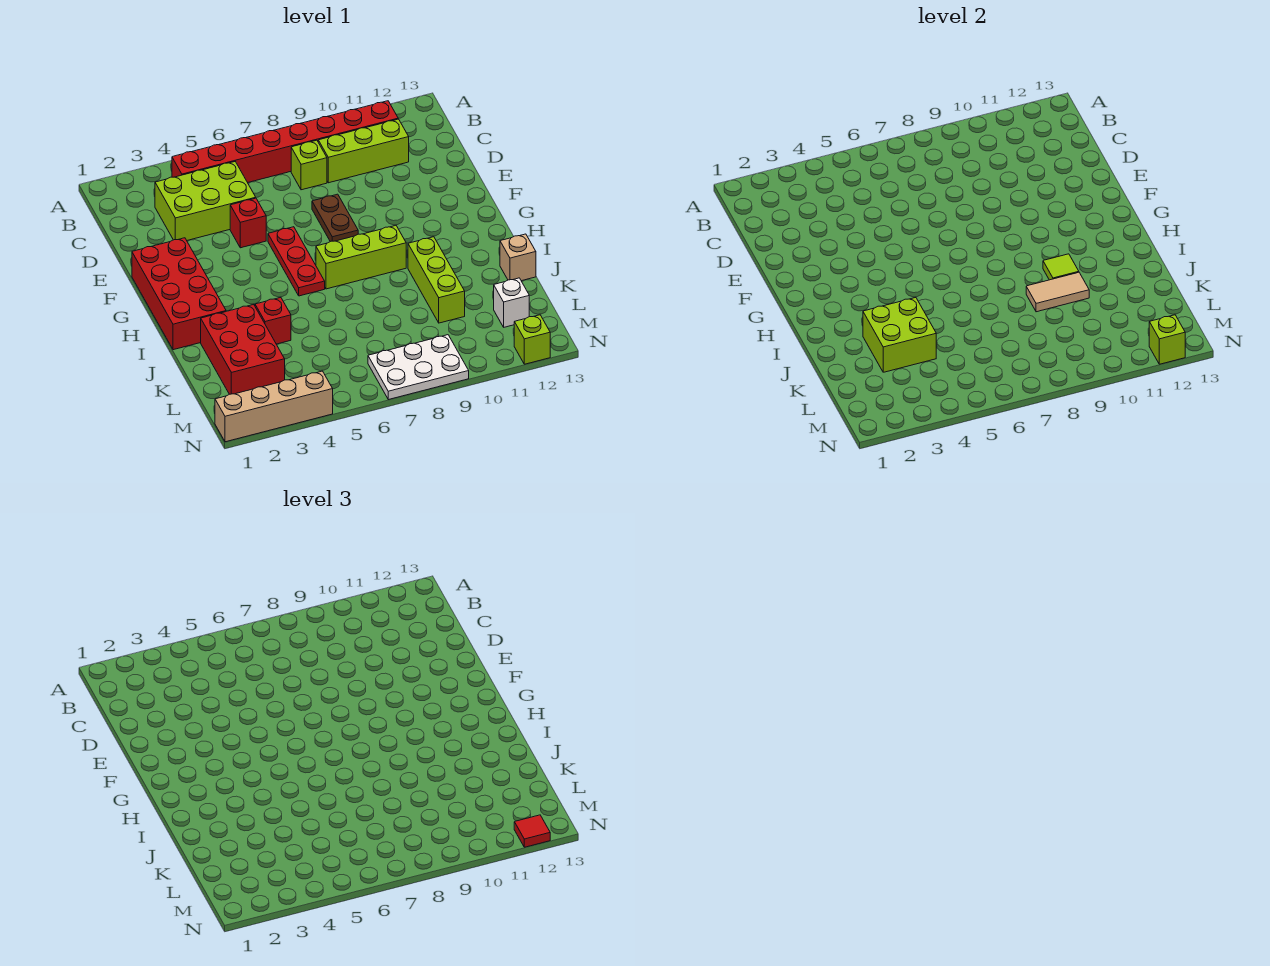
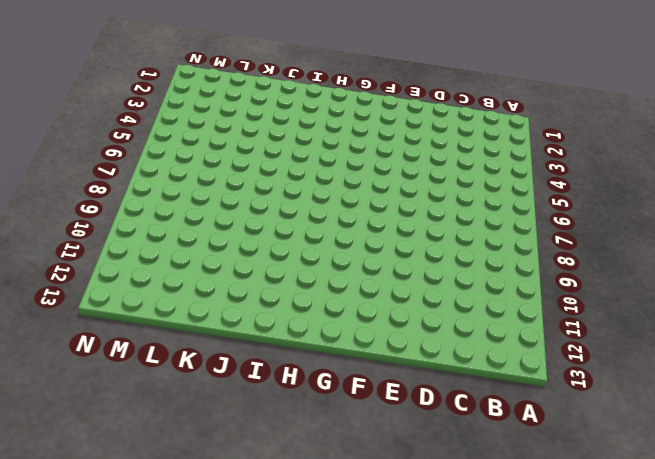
none -> red 1x8 brick [172,101,398,183]
none -> lime 2x3 brick [155,162,256,240]
none -> lime 1x1 brick [291,140,327,190]

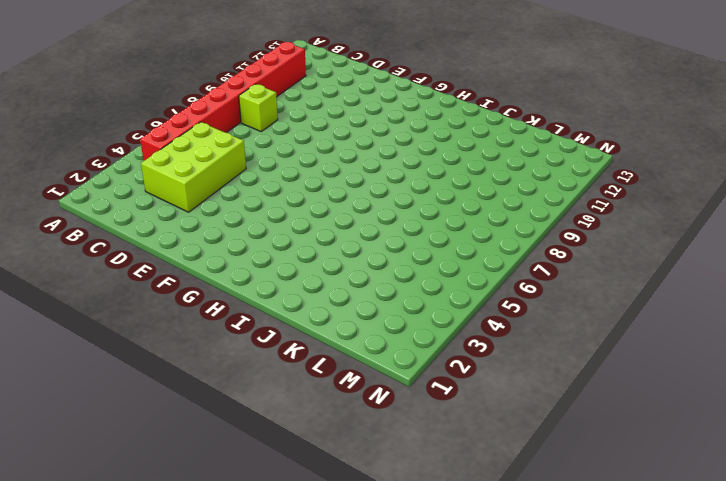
none -> lime 1x3 brick [318,119,409,183]
none -> red 1x1 brick [230,198,266,248]
none -> brown 1x2 plate [312,194,358,242]

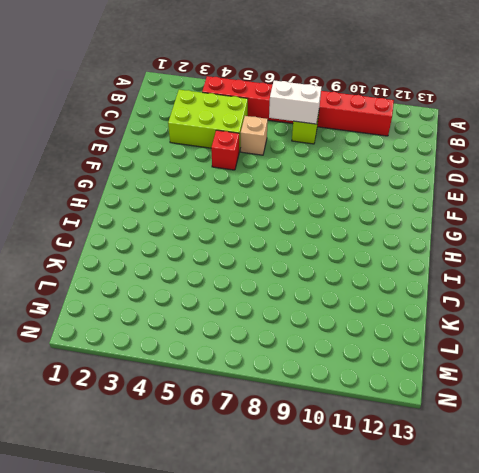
white 1x2 brick [269,80,322,124] -> none
tan 1x1 brick [241,116,268,155] -> tan 1x1 brick moved to [500,234,536,281]
none -> lime 1x3 brick [318,119,409,183]
none -> brown 1x2 plate [312,194,358,242]
none -> red 2x4 brick [132,238,226,350]

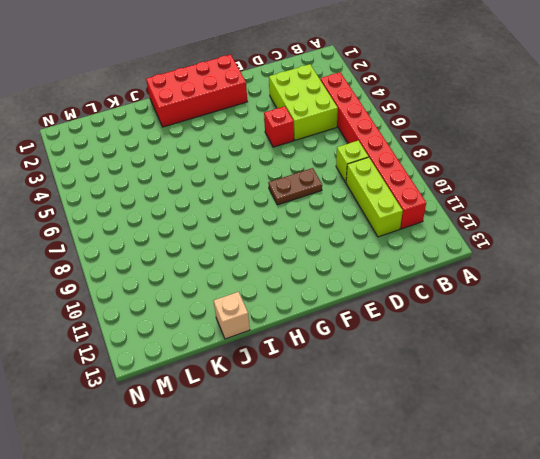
none -> red 1x3 plate [268,227,325,296]
none -> lime 1x3 brick [316,226,406,289]
none -> lime 1x3 brick [408,237,465,323]

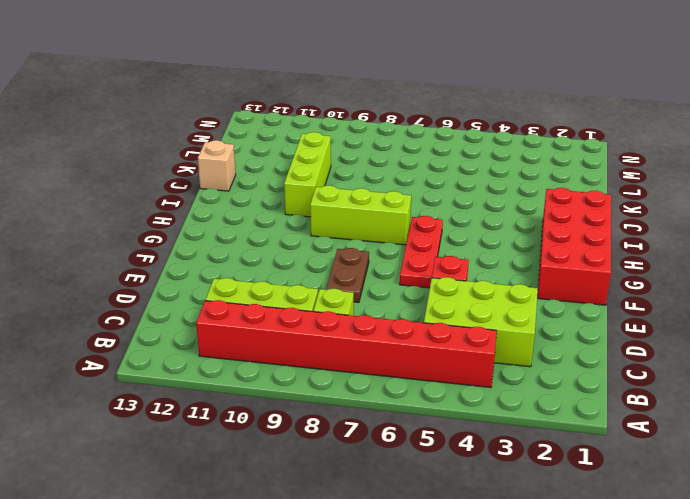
none -> red 2x3 brick [201,305,285,394]
none -> red 1x1 brick [255,298,291,344]
none -> white 1x1 brick [494,278,529,327]

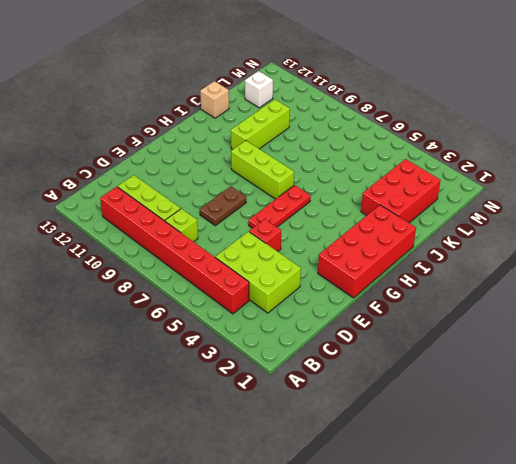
none -> red 1x1 brick [255,298,291,344]
none -> white 2x3 plate [368,335,469,400]
none -> tan 1x4 brick [215,371,333,442]

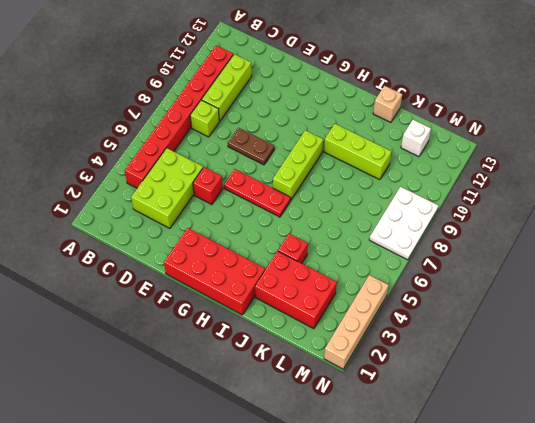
none -> lime 1x1 brick [514,315,550,364]
none -> lime 1x1 tile [1043,254,1079,280]
none -> lime 2x2 brick [863,298,936,372]

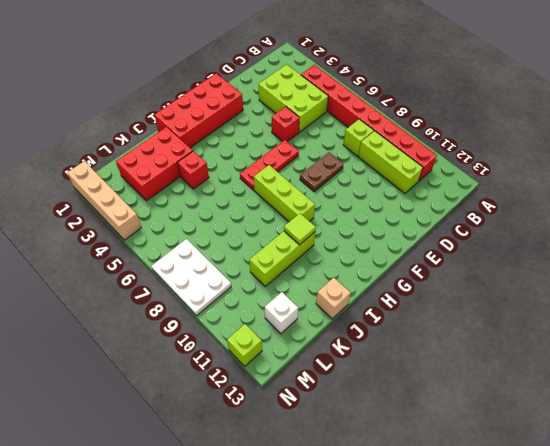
none -> lime 2x2 brick [863,298,936,372]
none -> tan 1x2 tile [1026,272,1089,312]
none -> lime 1x1 brick [1149,315,1185,364]

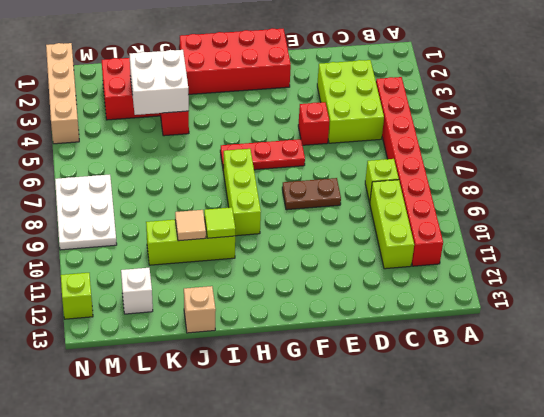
white 2x2 brick [129,50,189,115] -> lime 2x2 brick [863,298,936,372]
tan 1x1 tile [175,210,206,241] -> tan 1x2 tile [1026,272,1089,312]
none -> lime 1x1 brick [1149,315,1185,364]
none -> red 1x1 tile [514,815,550,847]

